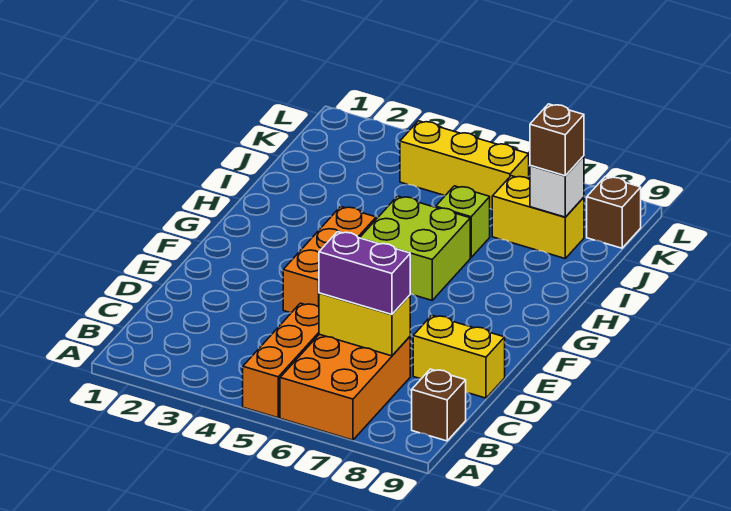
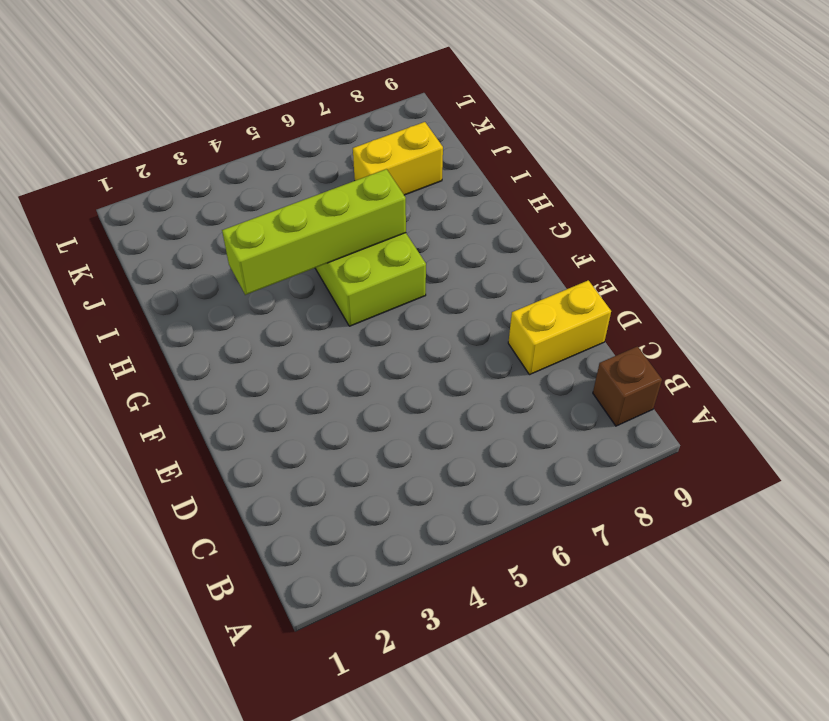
lime 1x4 brick [222,169,406,295] -> none
none -> orange 1x3 brick [243,303,319,418]
none -> orange 2x3 brick [280,334,410,440]
none -> orange 1x3 brick [283,206,376,313]

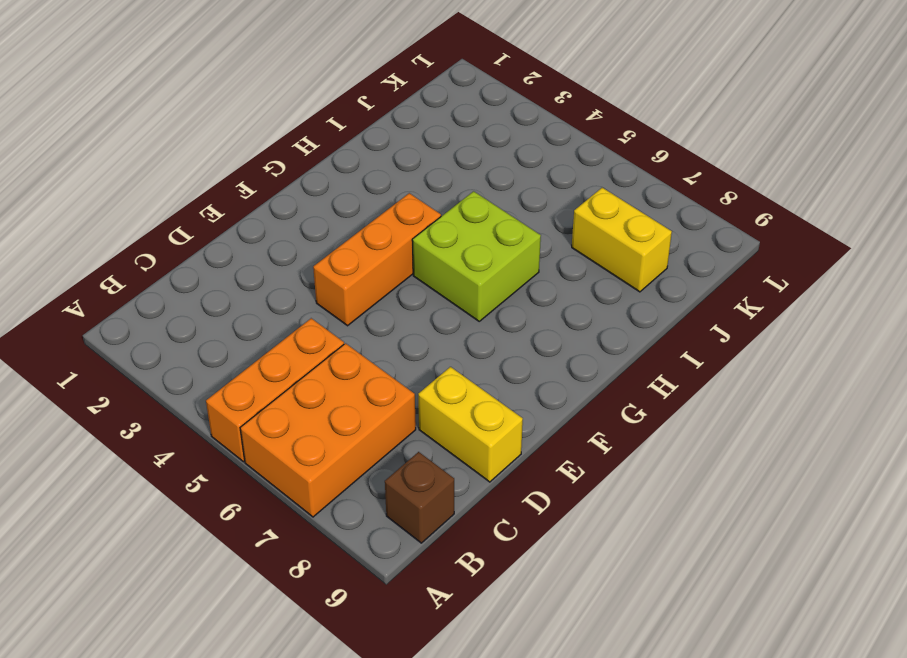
none -> lime 1x1 brick [436,186,490,258]
none -> yellow 1x3 brick [400,121,529,209]
none -> brown 1x1 brick [587,177,641,248]

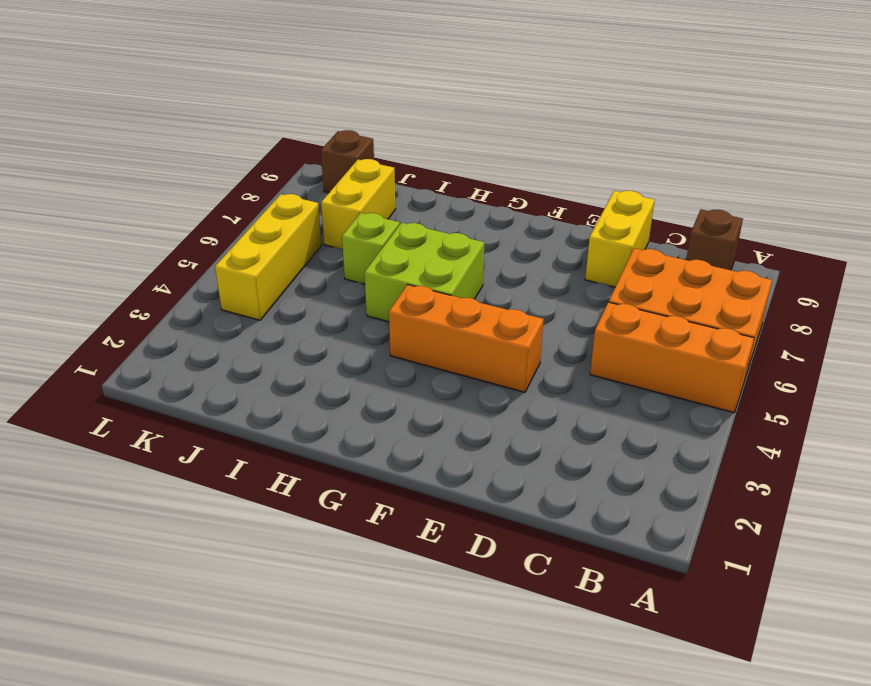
none -> yellow 1x2 brick [319,293,410,356]
none -> white 1x1 brick [530,156,584,217]
none -> purple 1x2 brick [319,232,410,314]

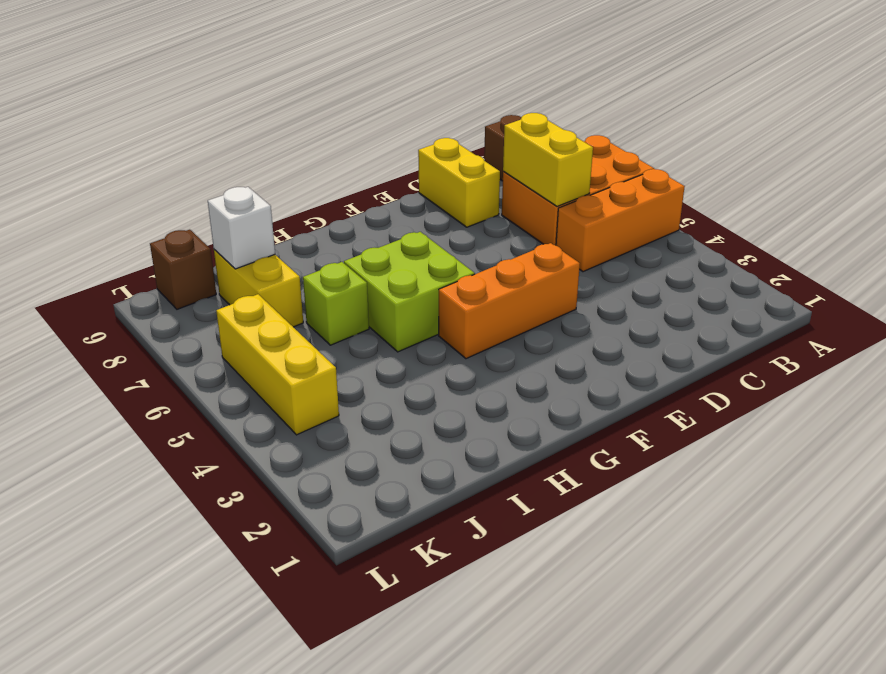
none -> purple 1x2 brick [319,232,410,314]
none -> brown 1x1 brick [530,104,584,176]

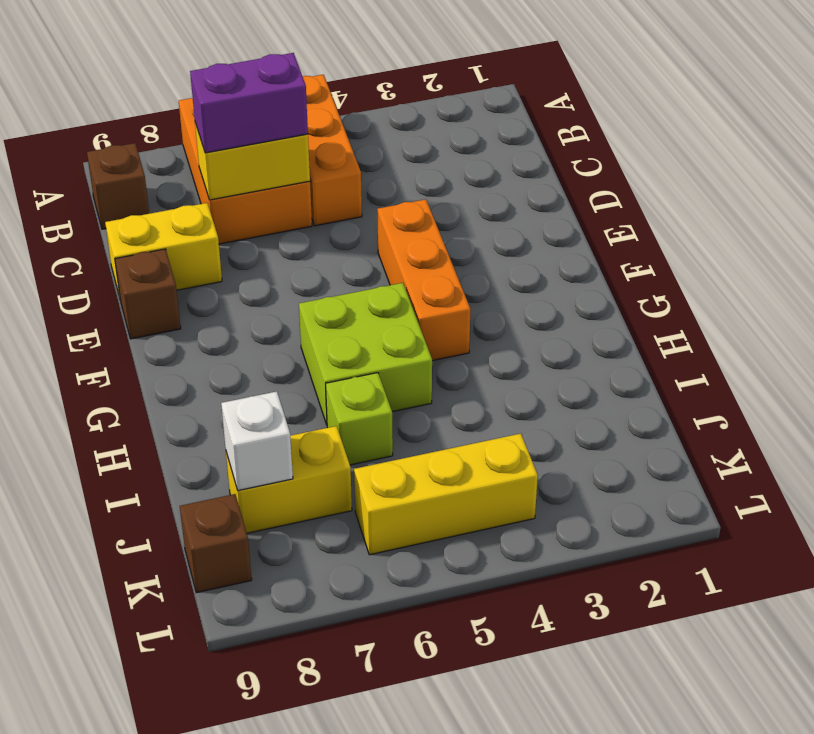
brown 1x1 brick [115,249,181,339] -> brown 1x1 brick moved to [530,104,584,176]

